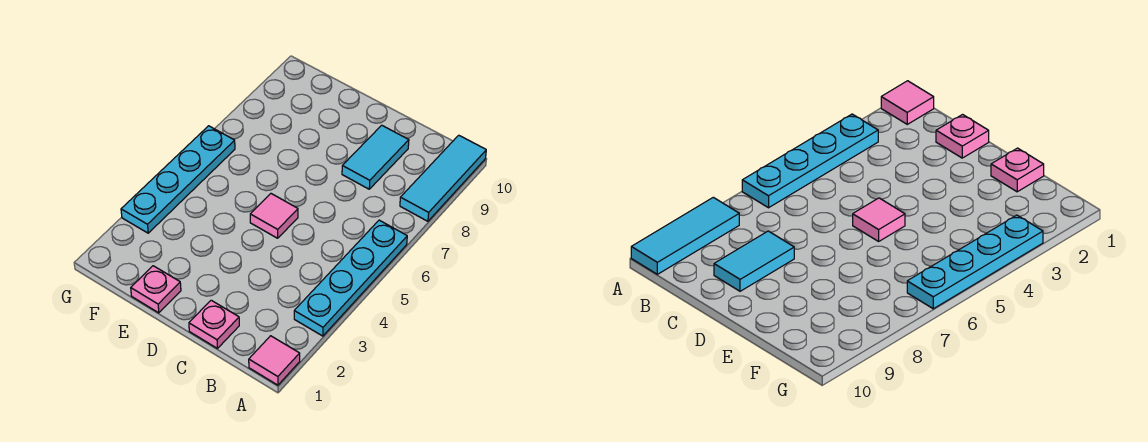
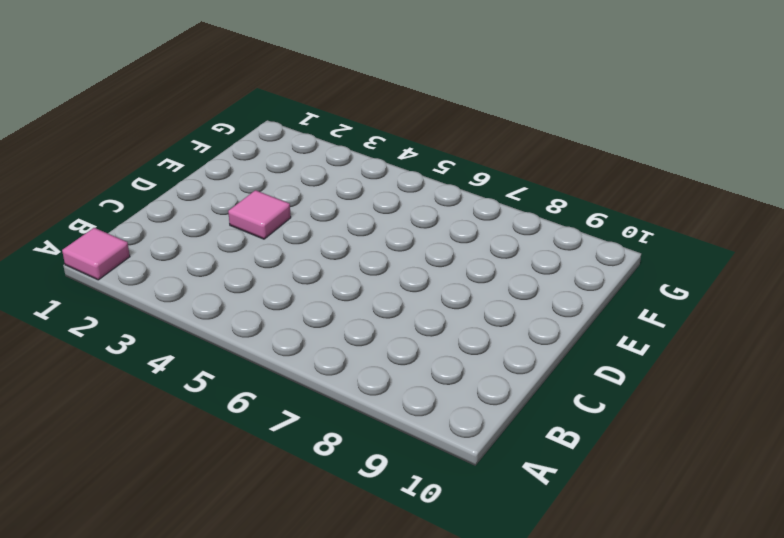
pink 1x1 tile [228,190,291,239] -> pink 1x1 tile moved to [250,194,298,238]
none -> cyan 1x4 plate [294,220,407,336]
none -> cyan 1x3 tile [400,135,486,221]

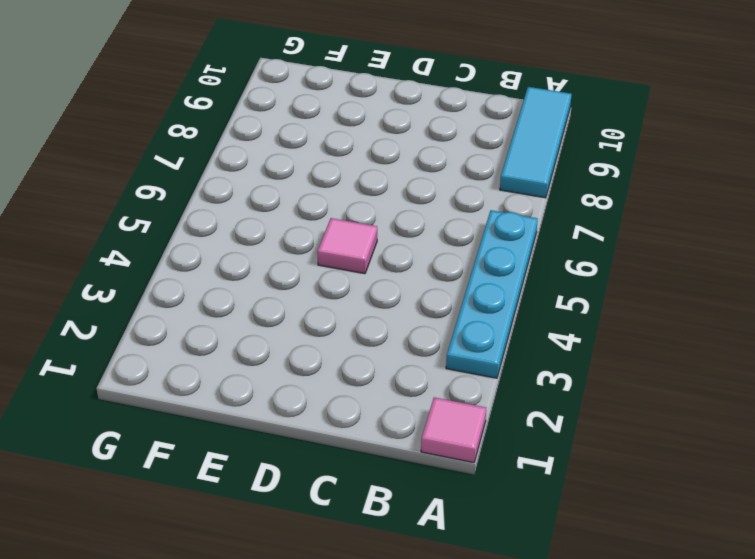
none -> pink 1x1 plate [189,300,239,348]
none -> cyan 1x2 tile [342,125,409,189]

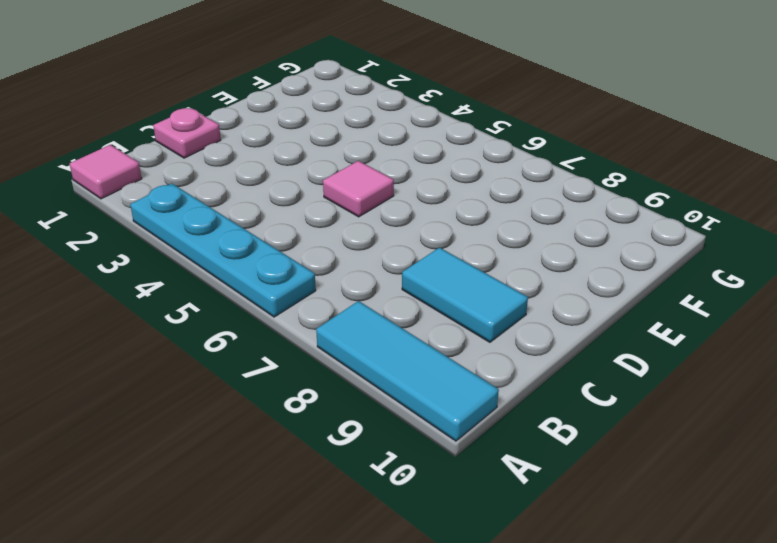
none -> pink 1x1 plate [131,266,181,313]
none -> cyan 1x4 plate [121,126,235,233]

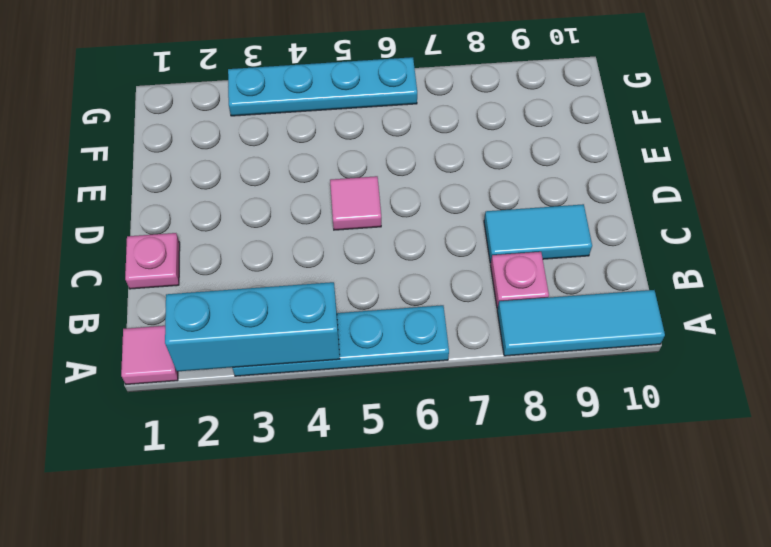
cyan 1x3 brick [165,282,340,372] -> none
pink 1x1 plate [491,252,549,308] -> pink 1x1 plate moved to [131,266,181,313]

